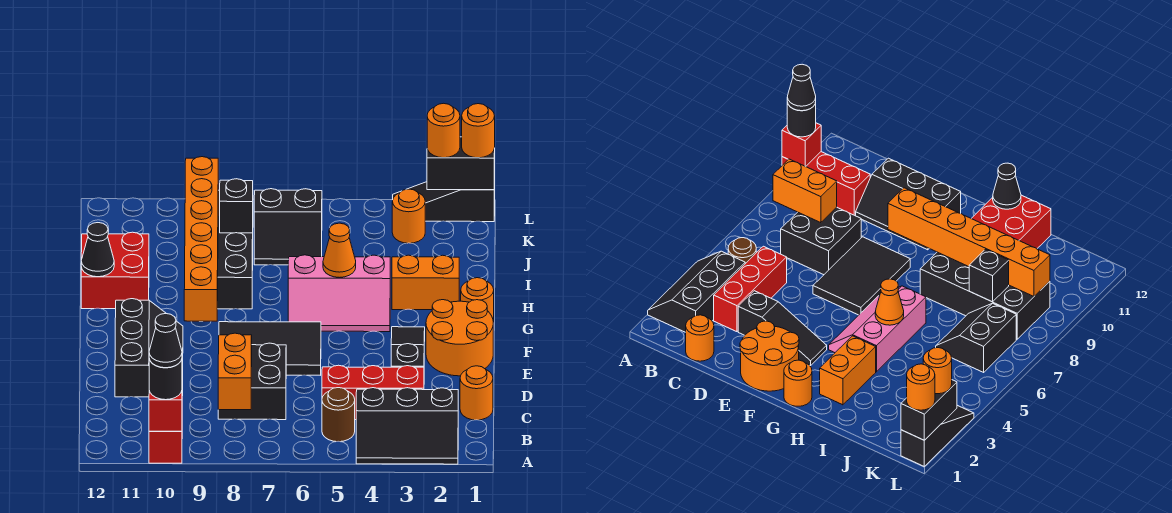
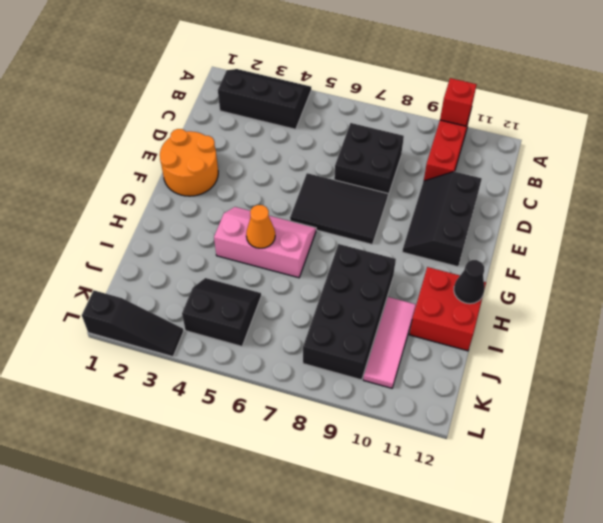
pink 1x3 tile [363,297,416,388] -> none
black 2x2 slope [182,278,261,346] -> black 2x2 slope moved to [254,189,322,265]
none -> brown 1x1 round brick [322,388,355,442]
none -> orange 1x1 round brick [460,366,493,420]
none -> red 1x3 brick [322,365,424,420]

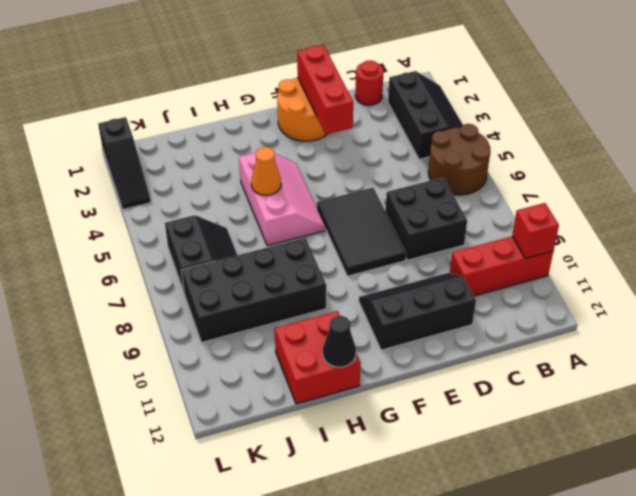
brown 2x2 round brick [428,124,490,195] -> brown 1x1 round brick [322,388,355,442]
red 1x1 round brick [355,60,384,105] -> orange 1x1 round brick [460,366,493,420]
red 1x3 brick [297,45,353,134] -> red 1x3 brick moved to [322,365,424,420]
none -> black 1x3 slope [391,327,425,367]
none -> orange 1x1 round brick [461,278,494,322]
none -> orange 1x2 brick [392,255,459,310]

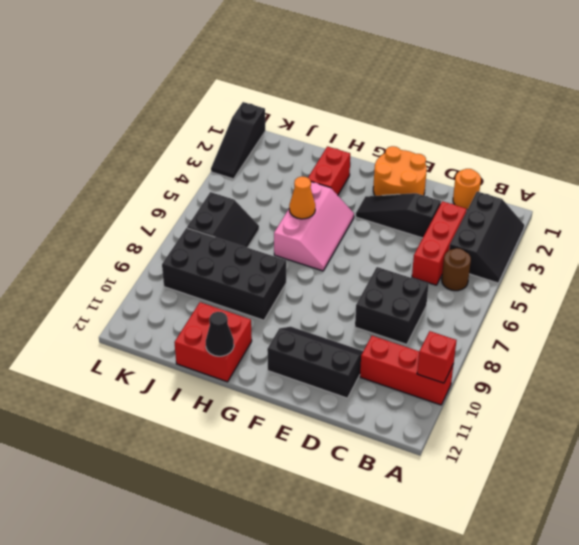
red 1x2 brick [308,146,350,195] -> orange 1x2 brick [392,255,459,310]
none -> black 2x3 tile [219,322,321,375]
none -> orange 1x1 round brick [461,278,494,322]
none -> orange 1x1 round brick [392,189,425,243]

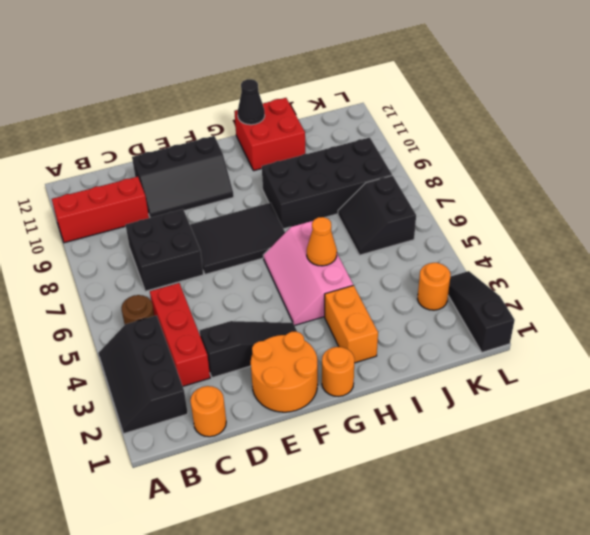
black 2x3 tile [190,203,285,274] -> black 2x3 tile turned to [219,322,321,375]
none -> red 1x1 brick [149,391,182,431]
none -> orange 1x2 brick [218,333,252,410]
none -> orange 1x6 brick [184,157,218,321]

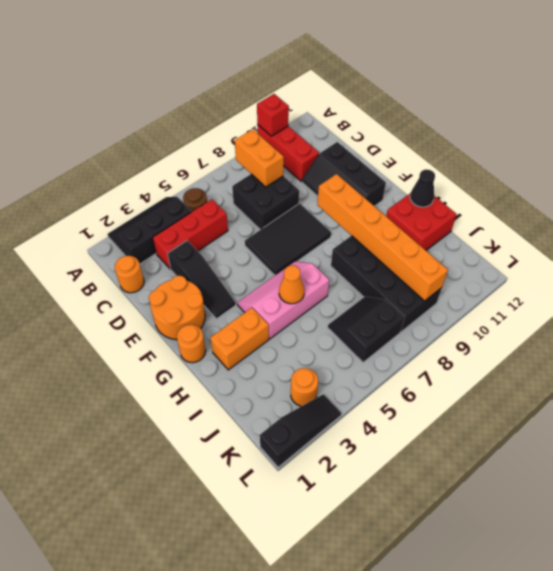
none -> black 1x1 brick [220,179,253,233]
none -> black 1x2 brick [427,137,495,190]
none -> black 1x1 round brick [149,359,182,400]

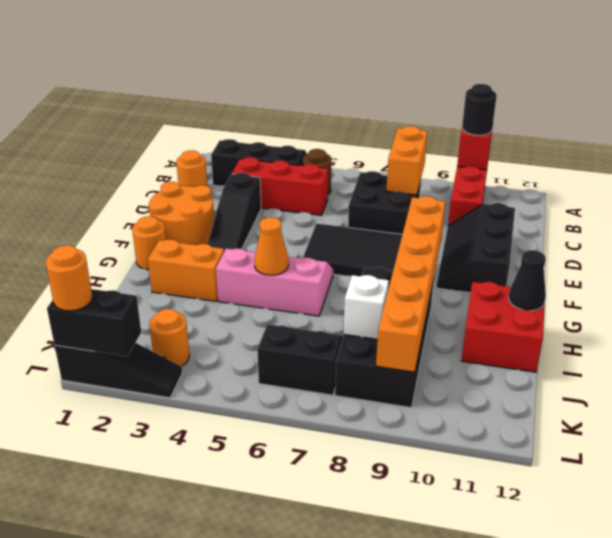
white 1x1 brick [344,275,389,339] -> black 1x1 brick [220,179,253,233]
none -> orange 1x1 round brick [427,103,460,158]
none -> black 1x1 cone [149,314,182,368]

